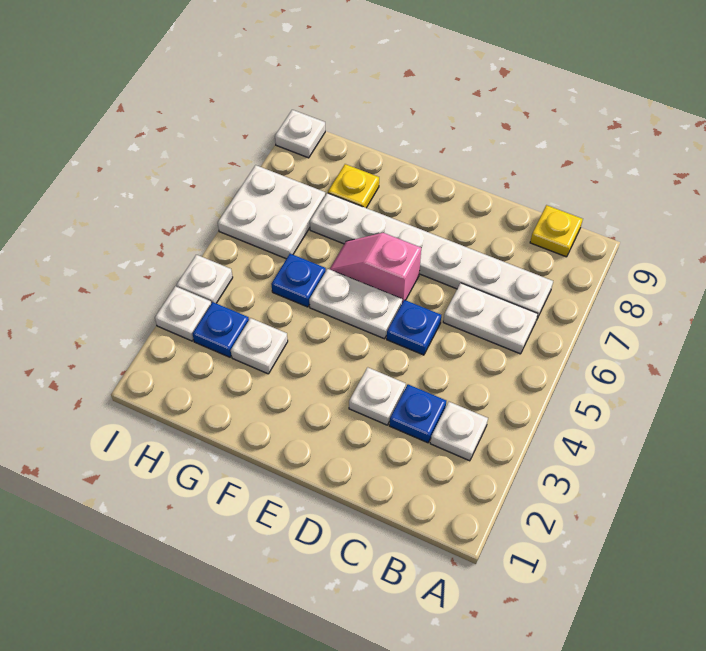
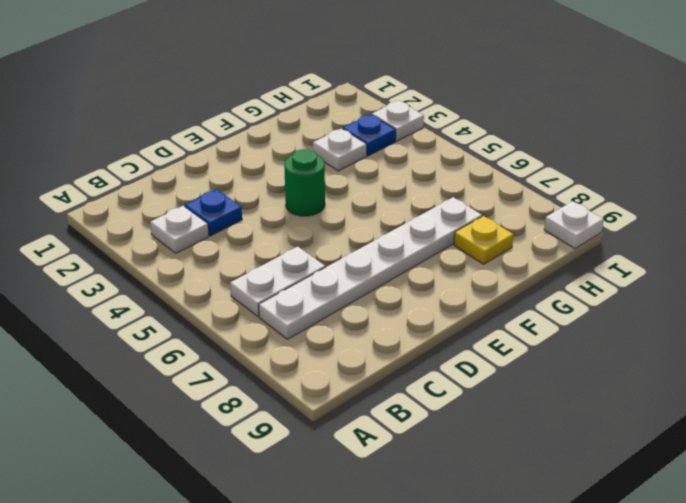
green 1x1 round brick [284,149,325,216] -> none
none -> yellow 1x1 plate [530,205,583,257]
none -> white 1x1 plate [349,367,406,425]
none -> blue 1x1 plate [387,300,441,355]

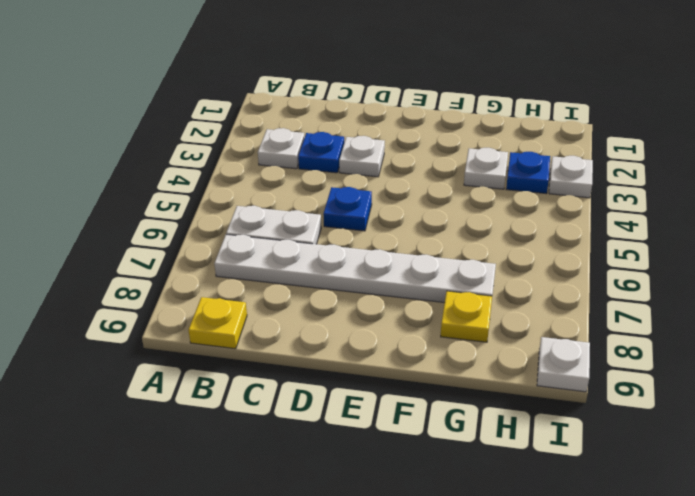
none -> white 1x2 plate [309,269,402,339]
none -> pink 1x2 slope [330,233,421,303]
none -> blue 1x1 plate [271,254,326,307]

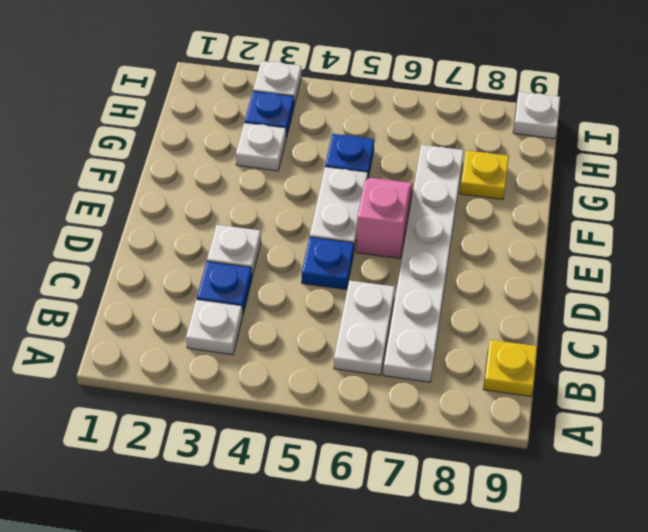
none -> white 2x2 plate [218,165,325,259]
none -> white 1x1 plate [176,255,233,304]

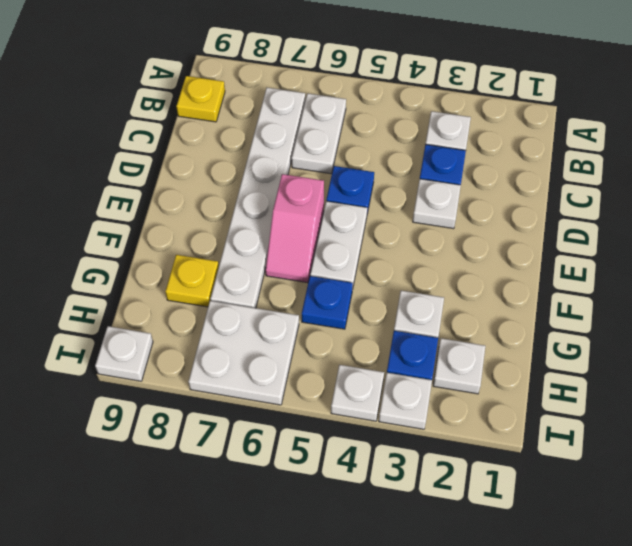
white 1x1 plate [433,338,485,394] -> none

